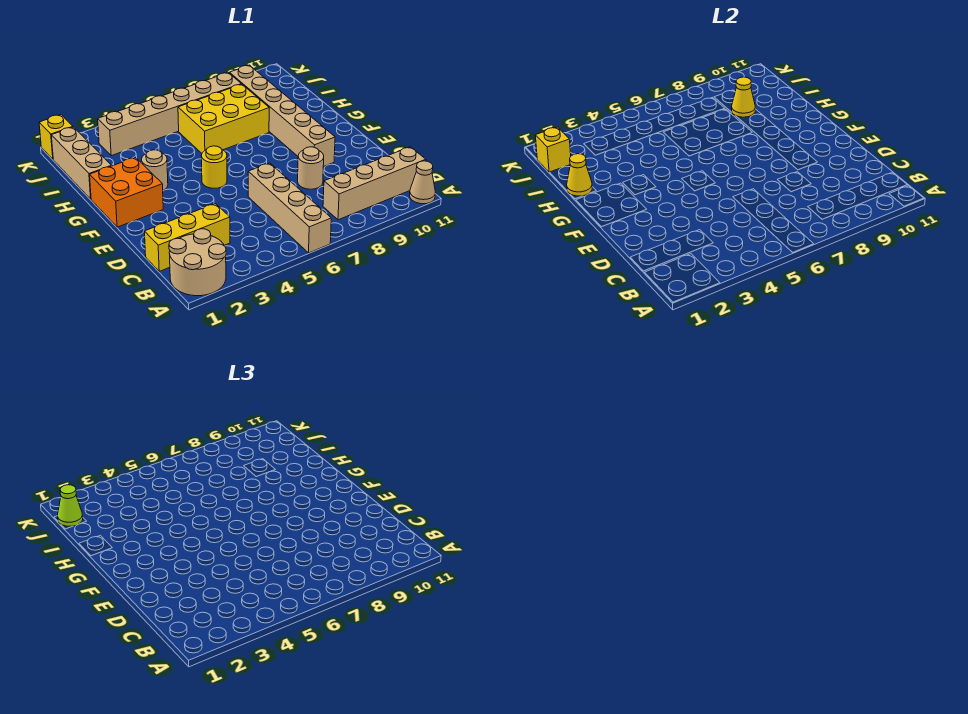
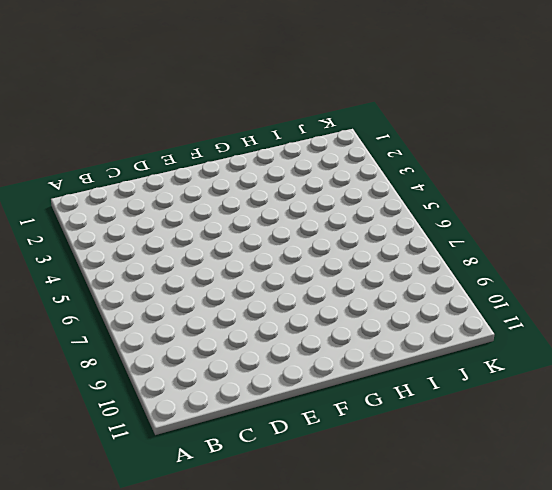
none -> tan 2x2 round brick [169,229,226,296]
none -> tan 1x4 brick [248,163,331,253]
none -> tan 1x1 cone [410,161,435,204]

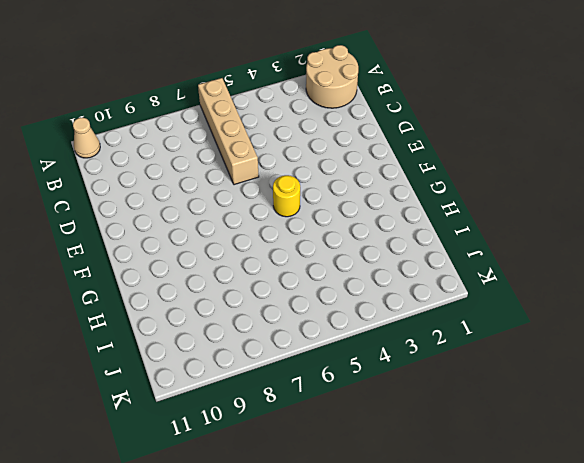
none -> tan 1x4 brick [323,147,426,220]
none -> yellow 1x3 brick [144,204,230,271]
none -> tan 1x1 round brick [298,147,324,189]

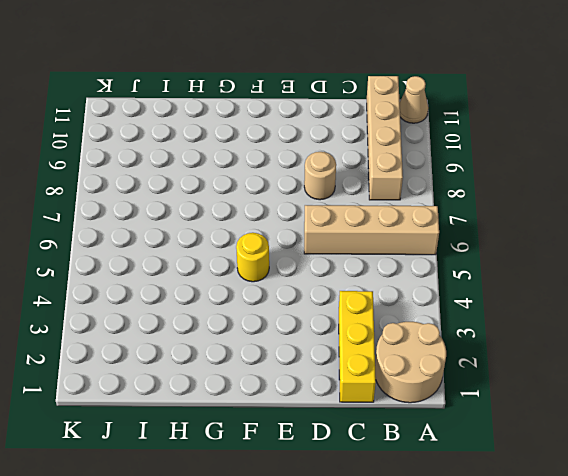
none -> tan 1x6 brick [230,65,335,167]
none -> orange 2x2 brick [90,158,163,227]
none -> tan 1x1 round brick [142,150,168,190]

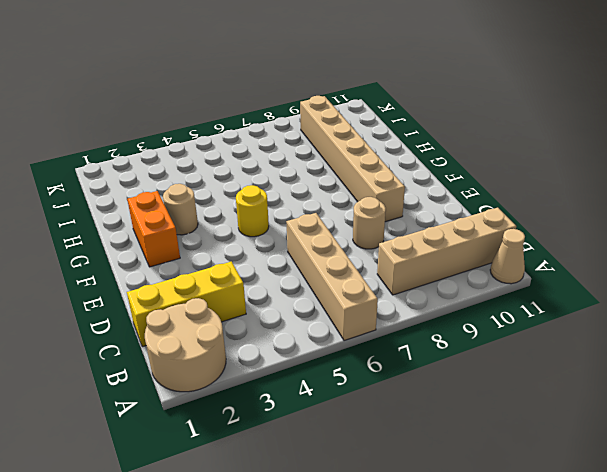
orange 1x2 brick [127,191,180,267] -> orange 2x2 brick [90,158,163,227]
none -> tan 1x3 brick [51,127,112,199]
none -> yellow 2x3 brick [178,84,269,153]
none -> tan 1x6 brick [98,73,241,156]

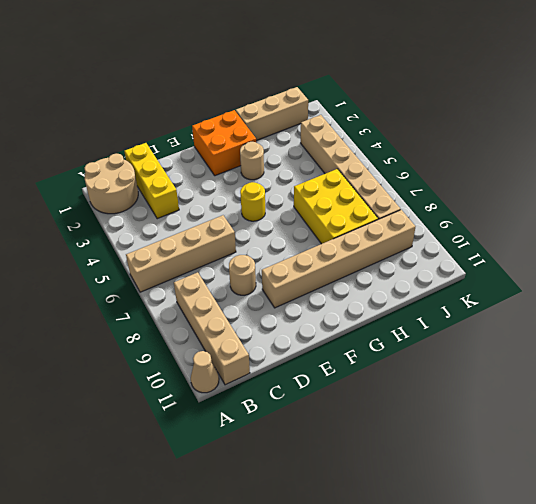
none -> yellow 1x1 brick [39,115,73,159]
none -> yellow 1x1 cone [567,154,592,196]
none -> yellow 1x1 cone [732,77,755,117]

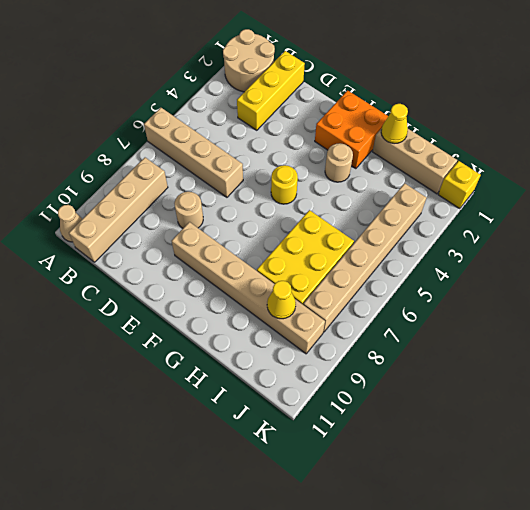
none -> yellow 1x1 brick [535,127,571,172]
none -> lime 1x1 cone [58,485,83,526]

